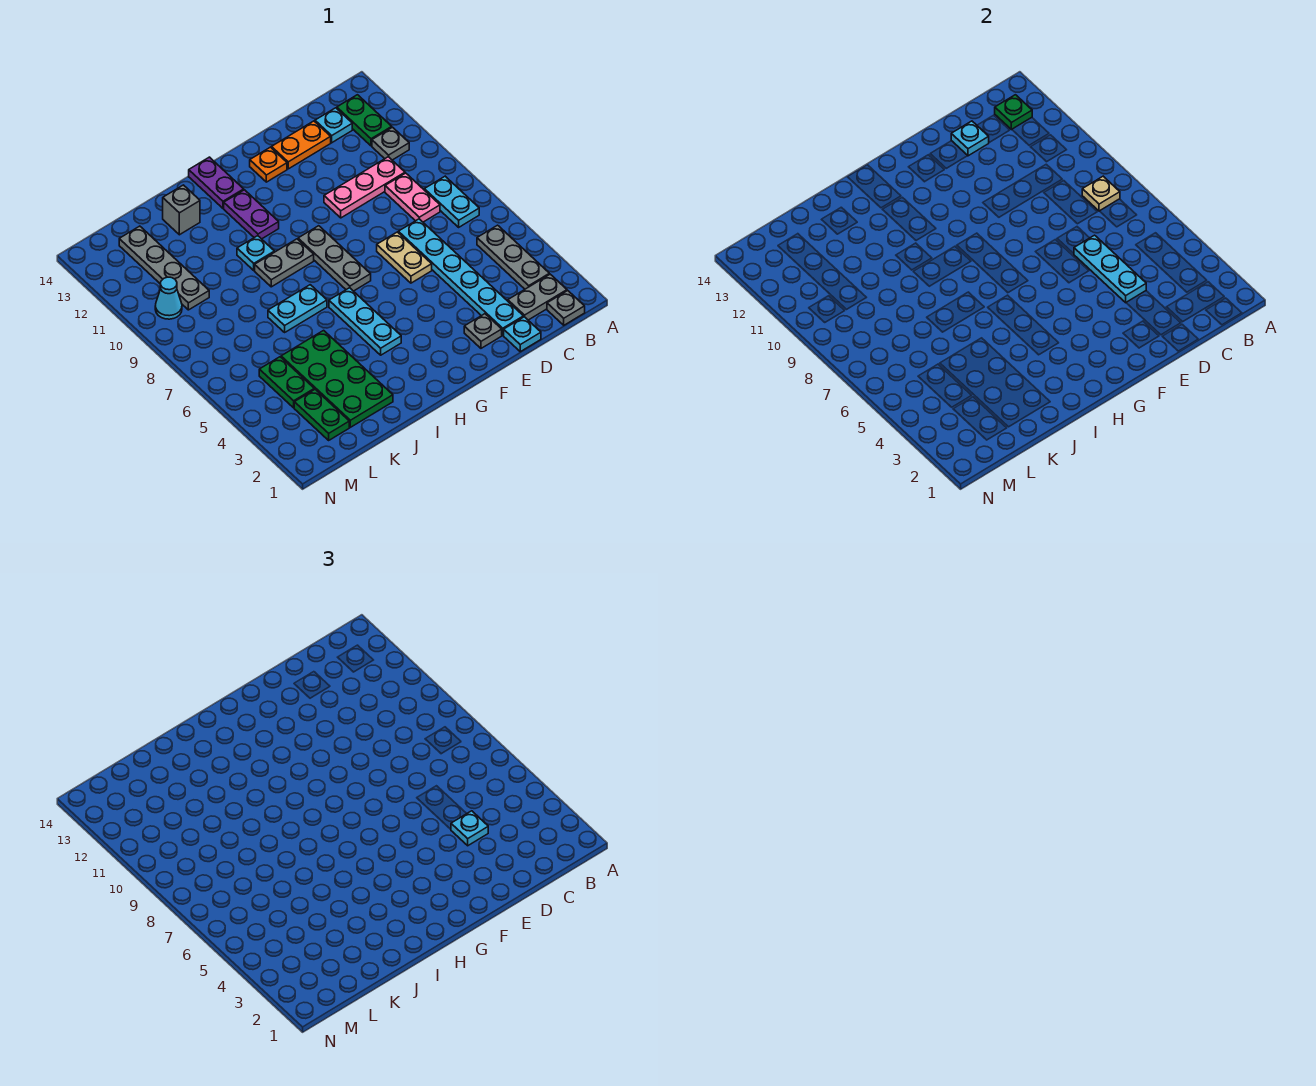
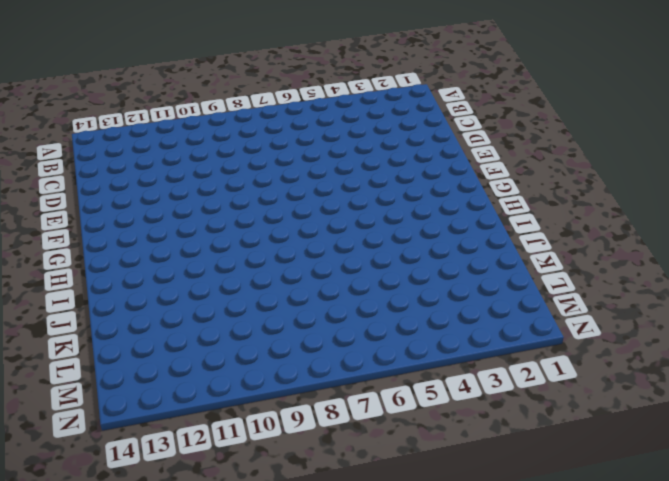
none -> grey 1x1 plate [547,291,585,325]
none -> grey 1x2 plate [508,274,567,320]
none -> grey 1x3 plate [477,225,549,289]
none -> cyan 1x2 plate [424,176,479,227]

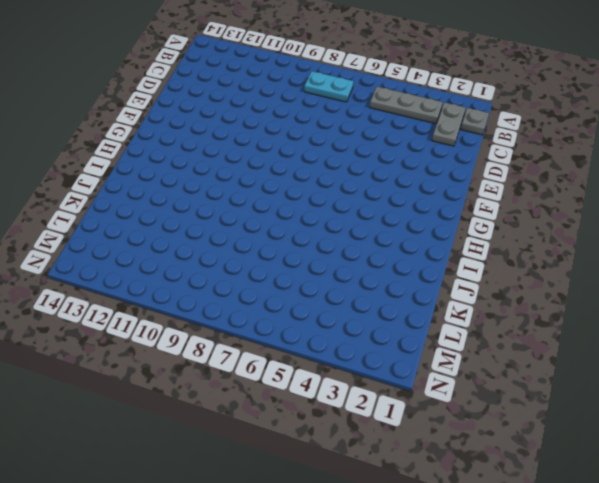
none -> grey 1x1 plate [372,127,409,160]
none -> green 1x2 plate [337,95,392,146]
none -> pink 1x2 plate [385,173,440,222]
none -> pink 1x3 plate [324,157,405,218]

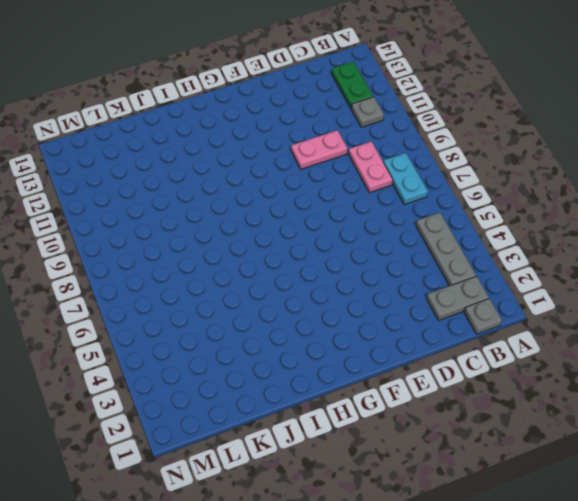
pink 1x2 plate [291,130,347,169] -> pink 1x3 plate [324,157,405,218]
none -> cyan 1x1 plate [315,108,352,143]
none -> cyan 1x1 plate [504,317,541,352]
none -> cyan 1x6 plate [398,219,523,335]
none -> orange 1x2 plate [272,121,331,169]

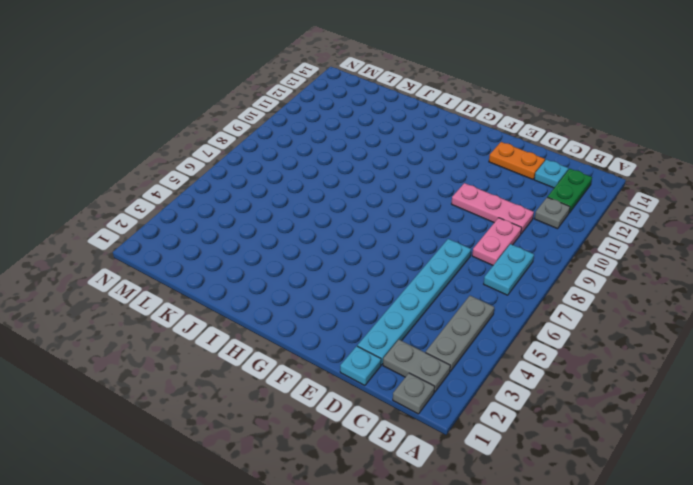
none -> grey 1x1 plate [464,314,502,348]
none -> tan 1x2 plate [377,232,432,283]
none -> orange 1x1 plate [250,147,287,182]
none -> grey 1x3 plate [298,226,371,291]

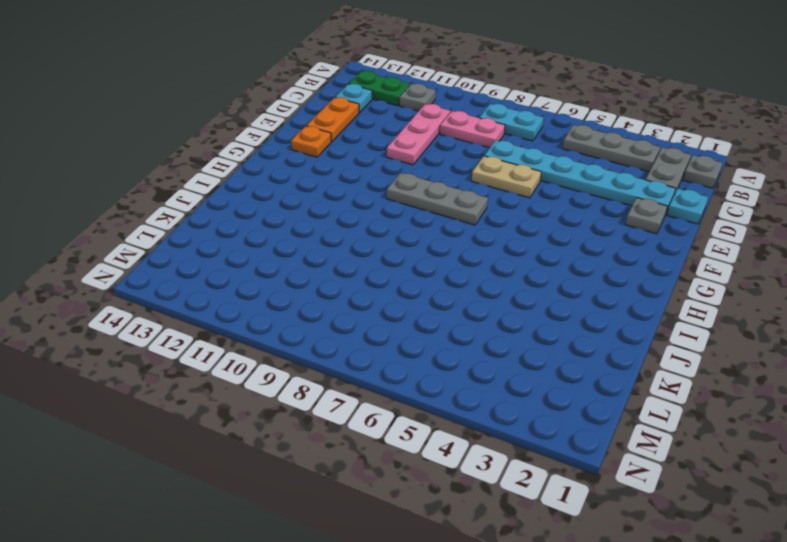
none -> cyan 1x3 plate [329,288,401,355]
none -> grey 1x2 plate [255,239,314,287]
none -> purple 1x2 plate [224,190,279,239]
none -> purple 1x2 plate [189,157,244,208]

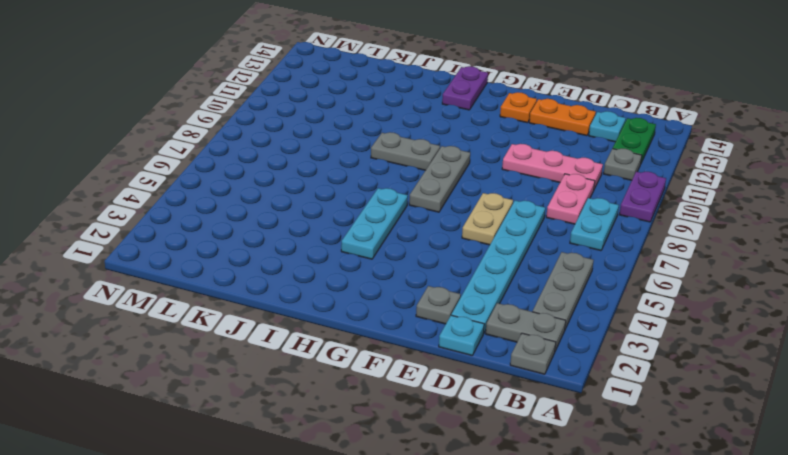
purple 1x2 plate [619,172,666,222] -> purple 1x2 plate moved to [224,190,279,239]
none -> cyan 1x2 plate [268,285,327,332]
none -> cyan 1x1 plate [237,236,274,270]
none -> green 2x4 plate [281,330,393,427]
none -> grey 1x1 brick [163,185,200,235]

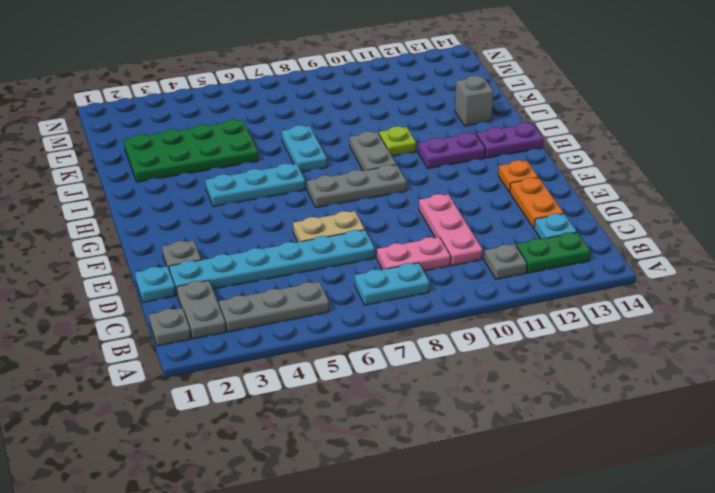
lime 1x1 plate [379,126,416,156] -> cyan 1x1 plate [237,236,274,270]
none -> green 1x2 plate [294,389,349,440]
none -> green 1x2 plate [259,357,314,408]
none -> grey 1x4 plate [119,226,209,310]
none -> cyan 1x1 cone [155,277,182,319]

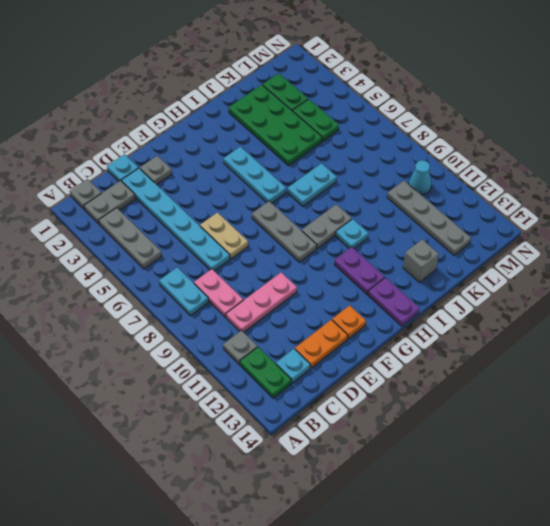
none -> tan 1x1 plate [1082,176,1120,211]
none -> green 1x1 plate [995,95,1032,130]
none -> cyan 1x3 plate [1074,235,1146,303]
none -> cyan 1x1 plate [951,121,989,156]

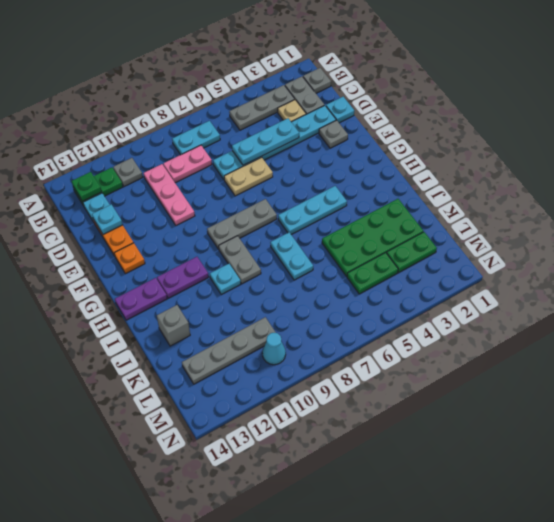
tan 1x1 plate [278,100,306,122] -> tan 1x1 plate moved to [1082,176,1120,211]
none -> cyan 1x1 plate [451,811,488,846]

